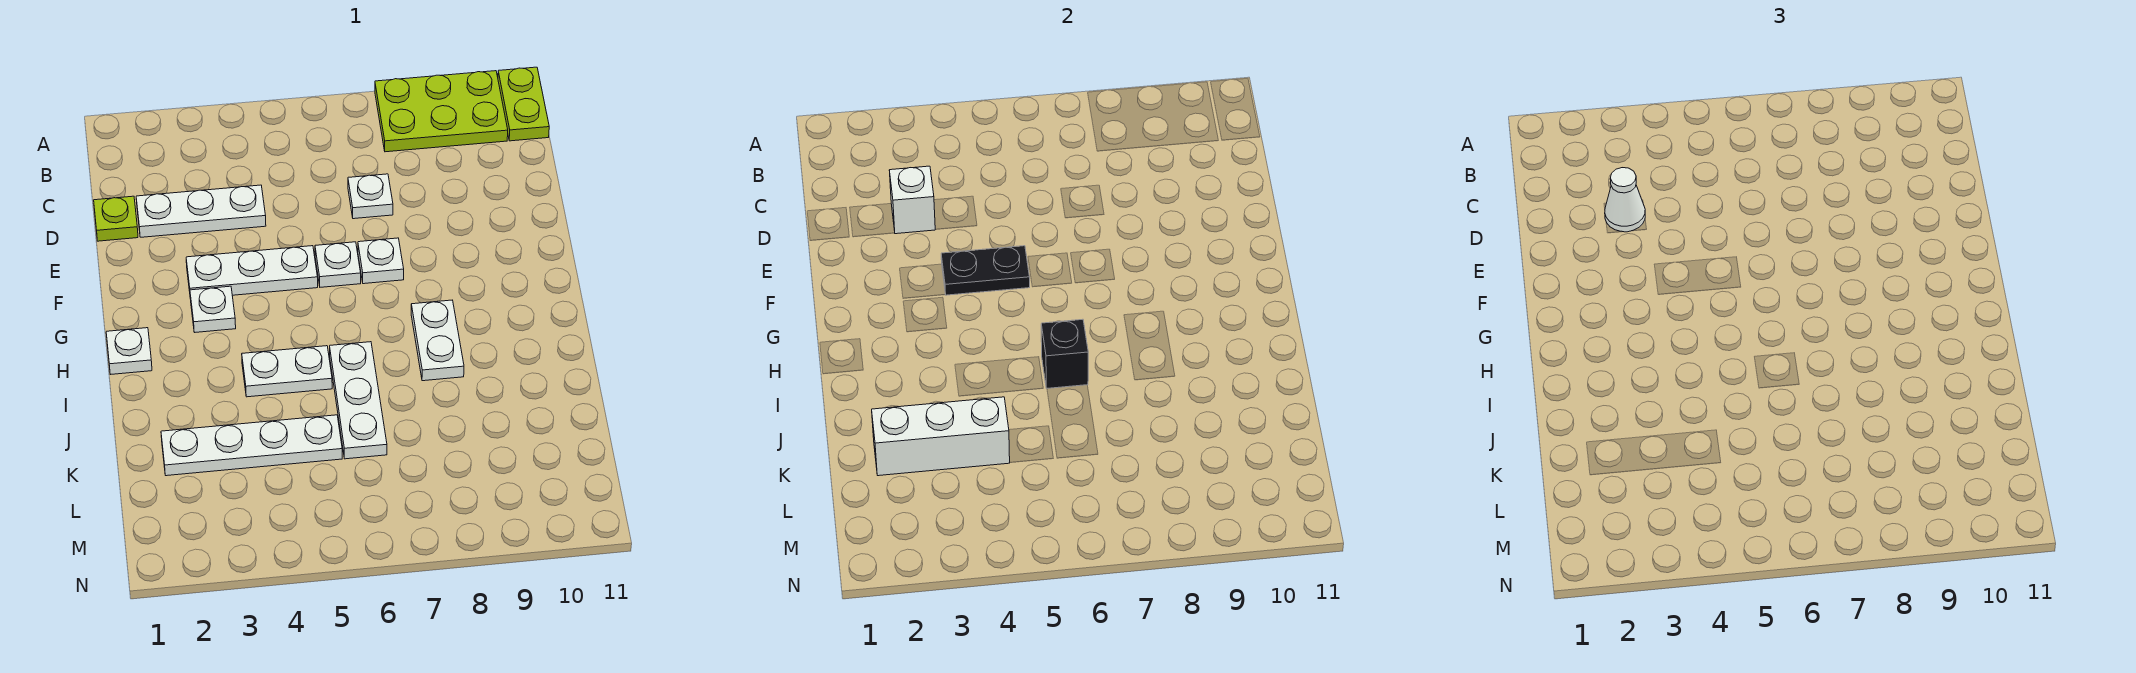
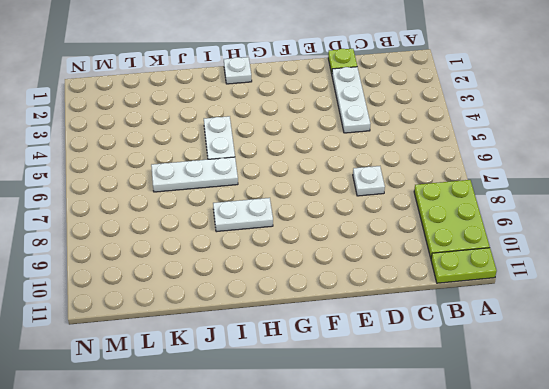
none -> white 1x3 plate [186,246,318,295]
none -> white 1x1 plate [315,242,361,287]
none -> white 1x1 plate [358,238,404,284]

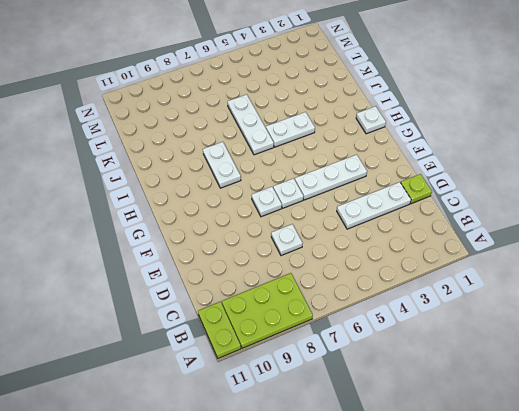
none -> white 1x1 plate [190,286,236,332]
none -> white 1x4 plate [161,415,342,476]
none -> white 1x1 brick [889,166,936,234]

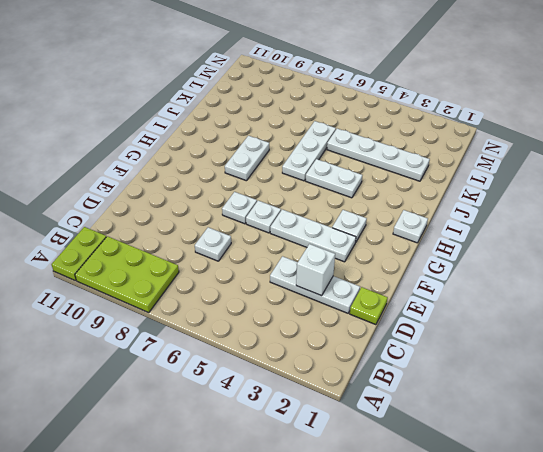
none -> black 1x2 plate [941,246,1030,295]
none -> black 1x1 brick [1041,319,1088,388]
none -> white 1x3 brick [872,397,1010,476]

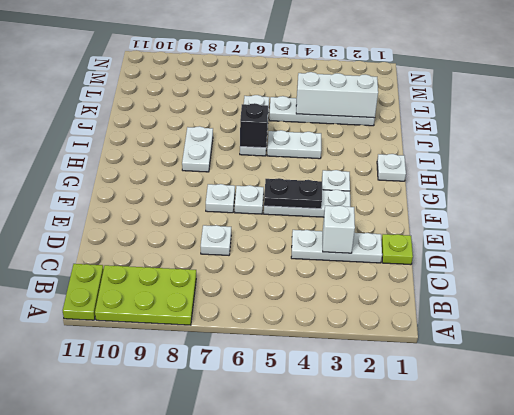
none -> white 1x1 cone [1605,168,1645,232]

